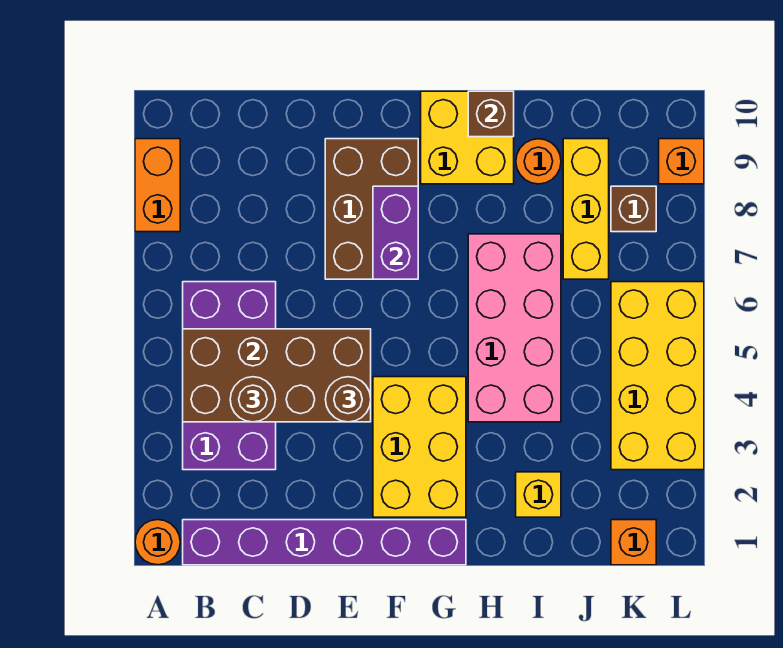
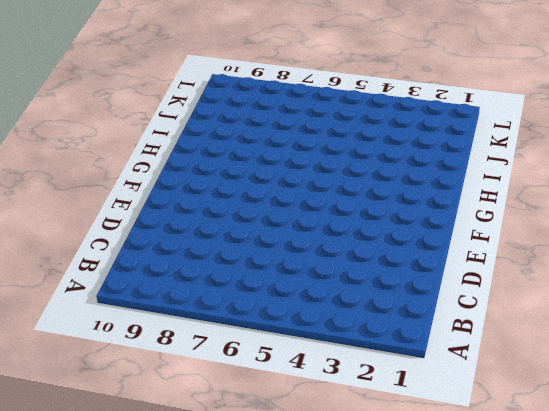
none -> orange 1x1 round brick [135,520,180,565]
none -> orange 1x2 brick [135,139,180,232]
none -> purple 1x6 brick [183,520,466,565]

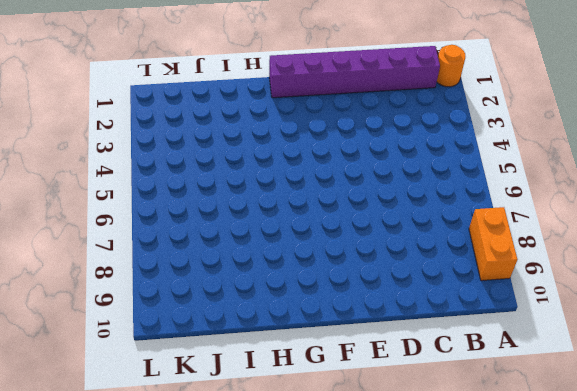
none -> purple 2x4 brick [183,282,276,470]
none -> brown 2x3 brick [325,139,418,279]
none -> yellow 2x3 brick [373,377,466,517]

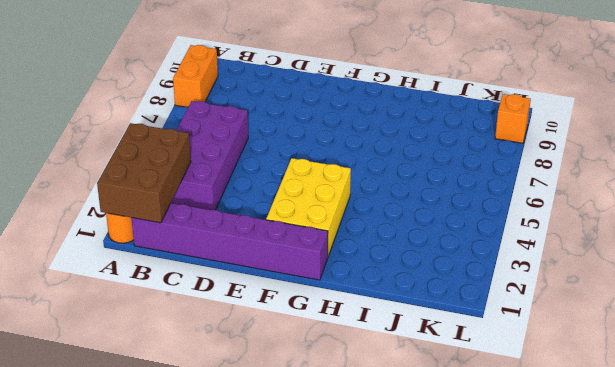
brown 2x3 brick [97,123,191,223] -> brown 2x3 brick moved to [325,139,418,279]
none -> yellow 2x2 brick [421,91,514,184]
none -> pink 2x4 brick [468,234,561,422]
none -> yellow 1x1 brick [516,472,561,517]

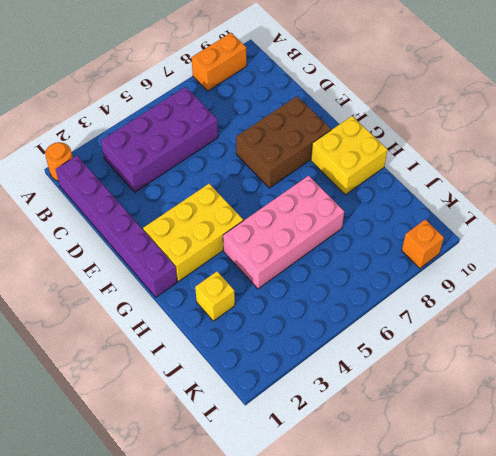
none -> orange 1x1 round brick [516,139,561,184]
none -> yellow 1x3 brick [563,139,609,279]
none -> orange 1x1 brick [611,520,656,565]

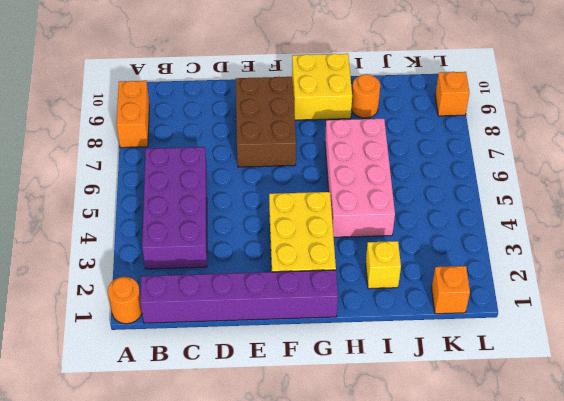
none -> yellow 1x3 brick [563,139,609,279]
none -> yellow 2x4 brick [611,282,704,470]
none -> brown 1x1 brick [611,186,656,232]

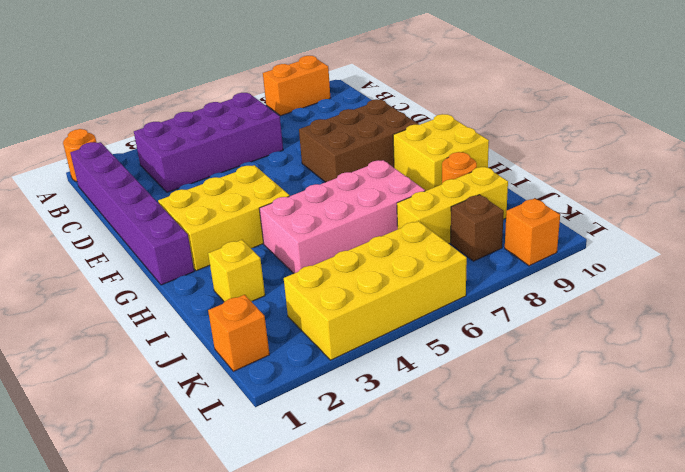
none -> brown 2x4 brick [183,329,371,422]
none -> purple 1x2 brick [373,186,418,279]
none -> brown 1x1 brick [468,91,514,137]

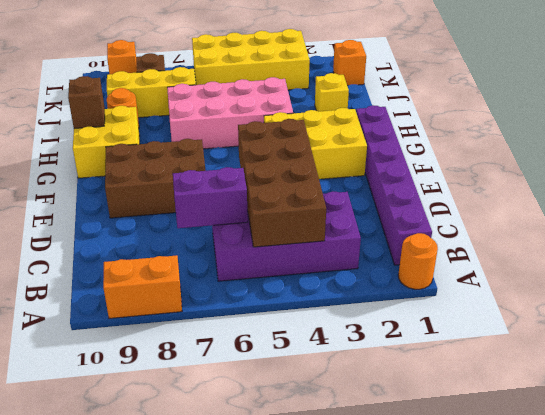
purple 1x2 brick [173,167,248,228] -> purple 1x2 brick moved to [373,186,418,279]
none -> brown 1x1 round brick [230,377,276,422]
none -> brown 1x1 round brick [326,377,371,422]

